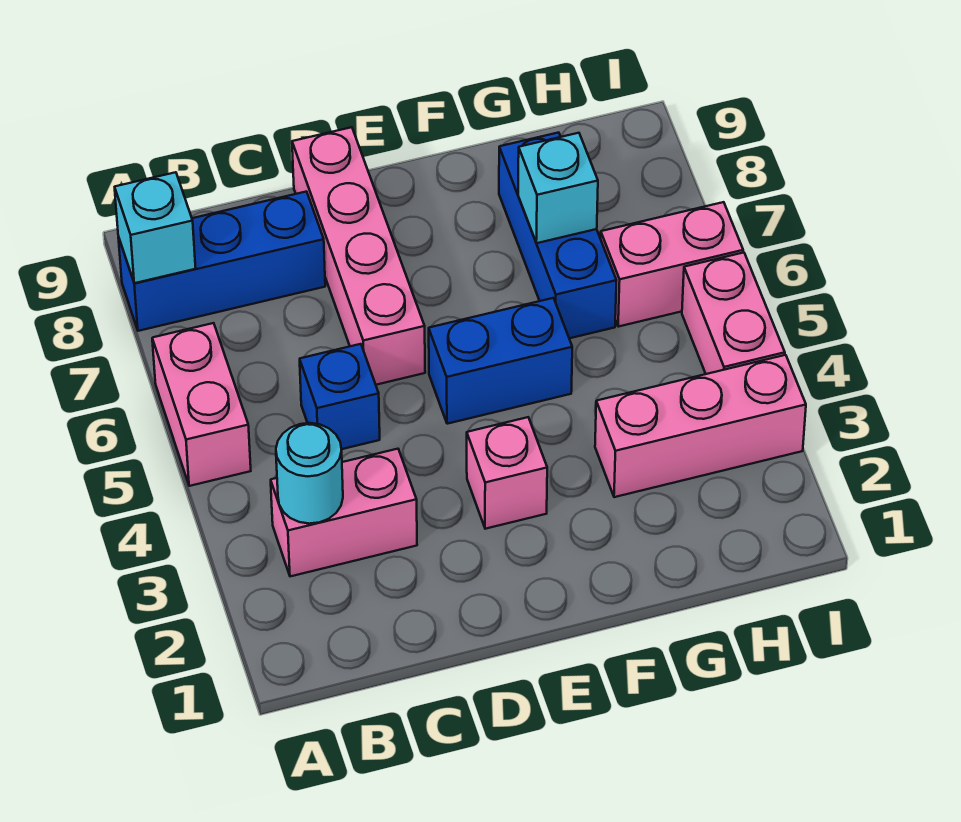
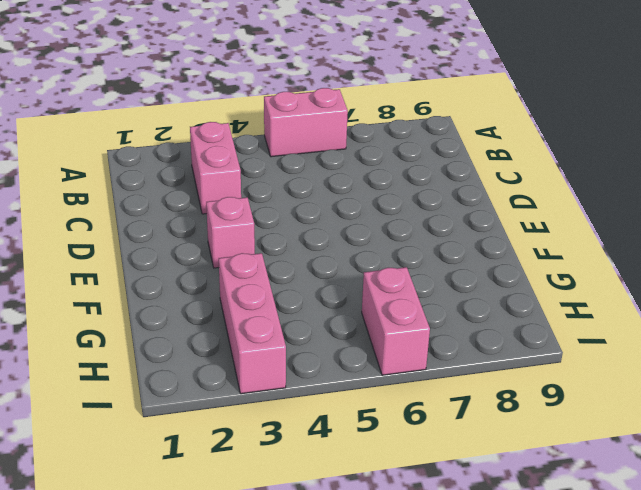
none -> blue 1x3 brick [118,192,325,331]
none -> blue 1x1 brick [300,344,380,449]
none -> pink 1x4 brick [292,127,425,385]

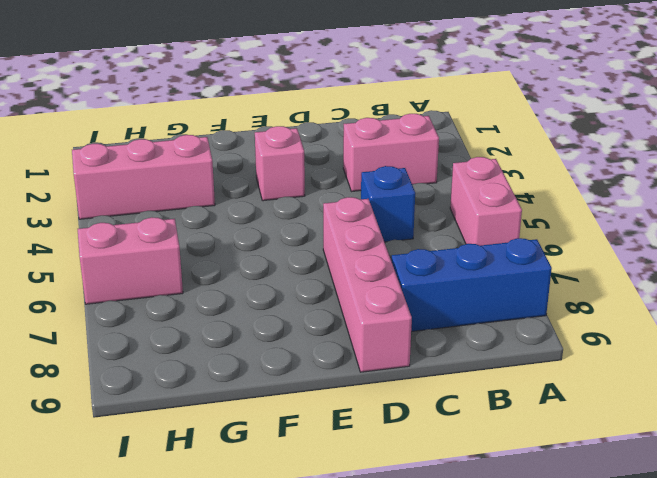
none -> blue 1x2 brick [429,298,572,424]
none -> blue 1x3 brick [499,133,617,338]
none -> pink 1x2 brick [682,253,785,374]

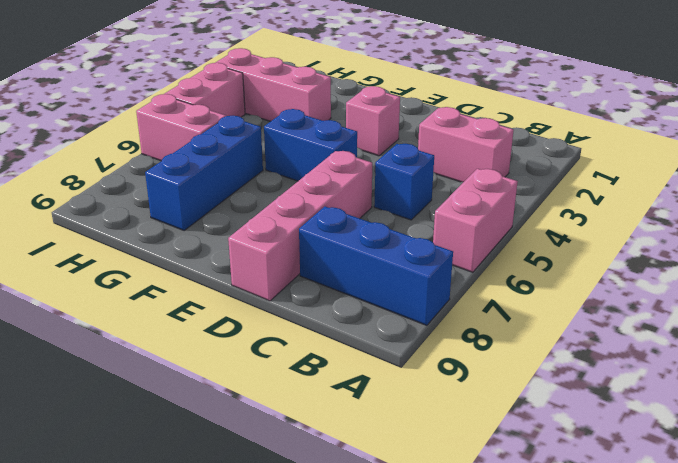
none -> cyan 1x1 brick [115,172,196,283]
none -> cyan 1x1 round brick [276,423,343,524]
none -> cyan 1x1 brick [518,133,598,243]

